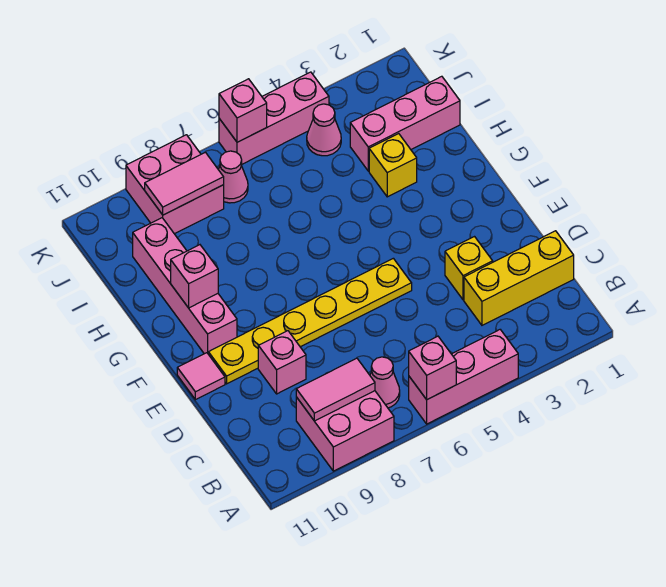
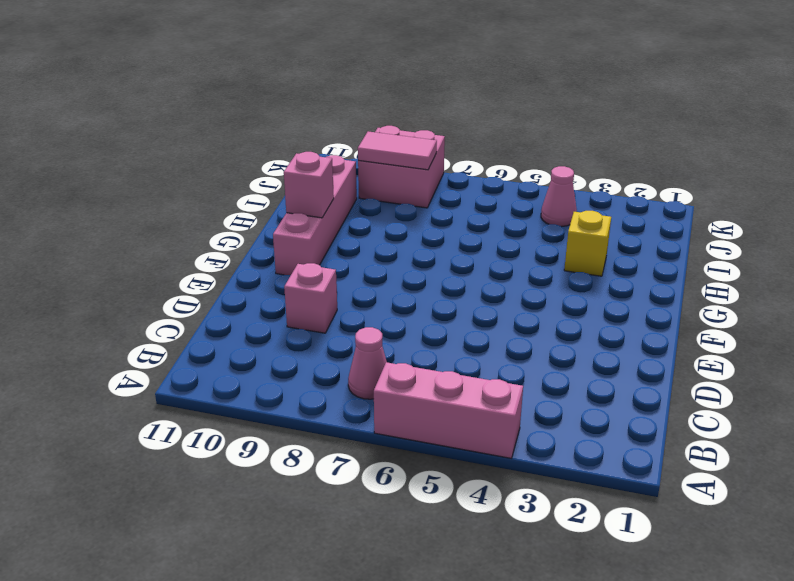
none -> pink 2x2 brick [296,391,394,471]
none -> yellow 1x3 brick [464,231,574,325]
none -> yellow 1x1 brick [445,237,493,300]

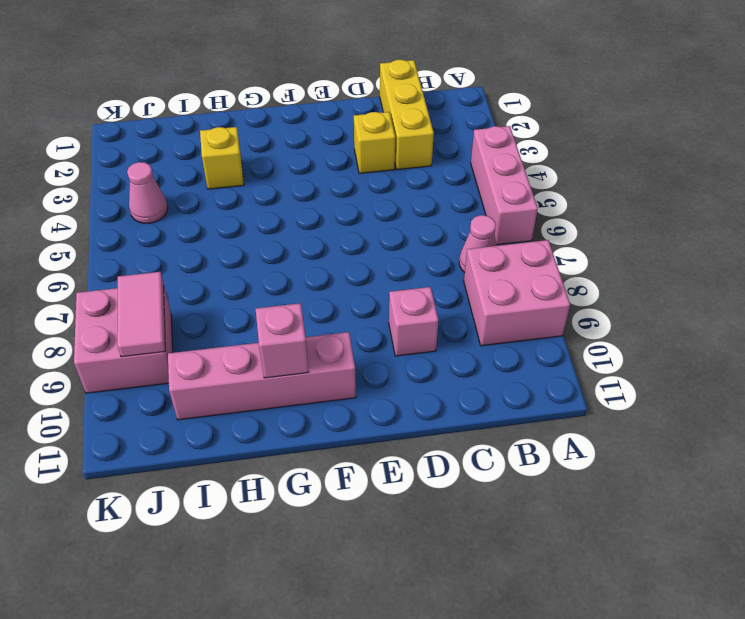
none -> yellow 1x6 plate [208,258,412,384]
none -> pink 1x1 tile [177,353,225,400]
none -> pink 1x3 brick [350,76,460,171]

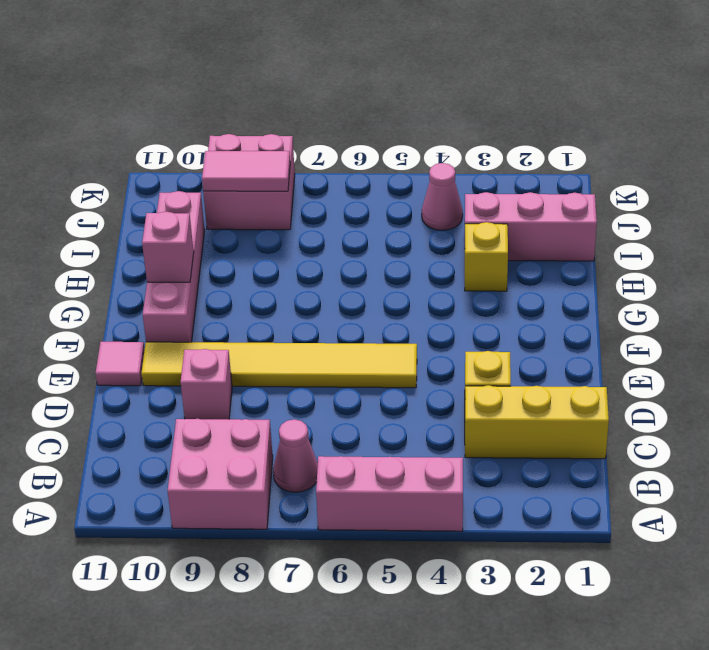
yellow 1x6 tile [141,342,417,388] -> yellow 1x6 plate [208,258,412,384]
none -> pink 1x1 cone [218,151,248,203]
none -> pink 1x3 brick [219,72,329,164]
none -> pink 1x1 brick [409,336,456,400]

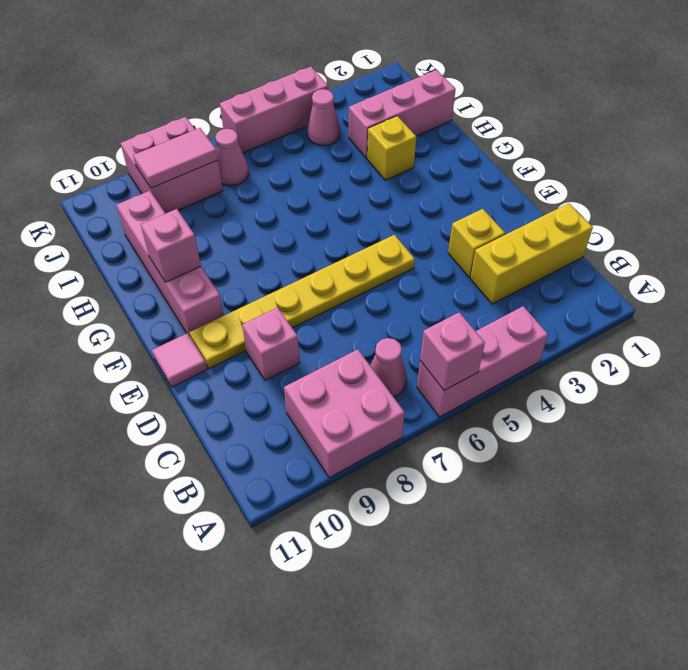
none -> pink 1x2 tile [296,358,375,421]
none -> pink 1x1 brick [219,79,267,142]

